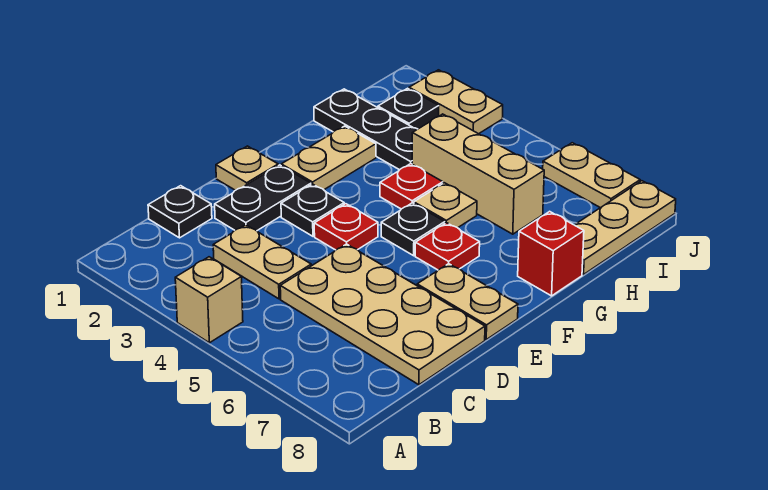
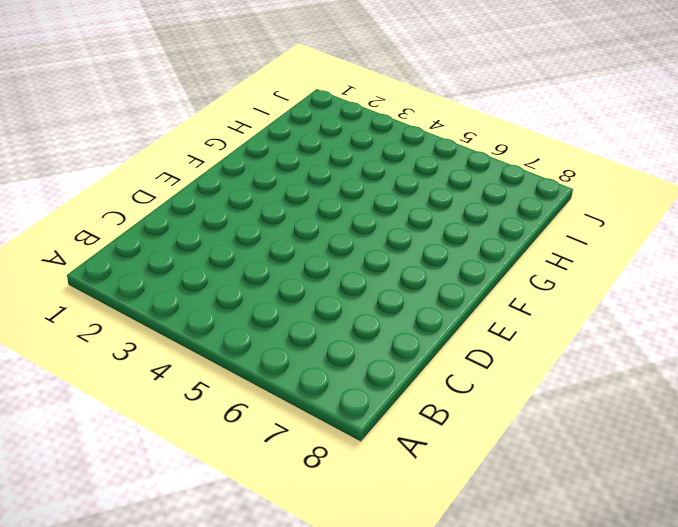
none -> tan 1x1 brick [175,257,243,343]
none -> black 1x1 plate [148,186,212,238]
none -> tan 1x2 plate [213,225,311,299]

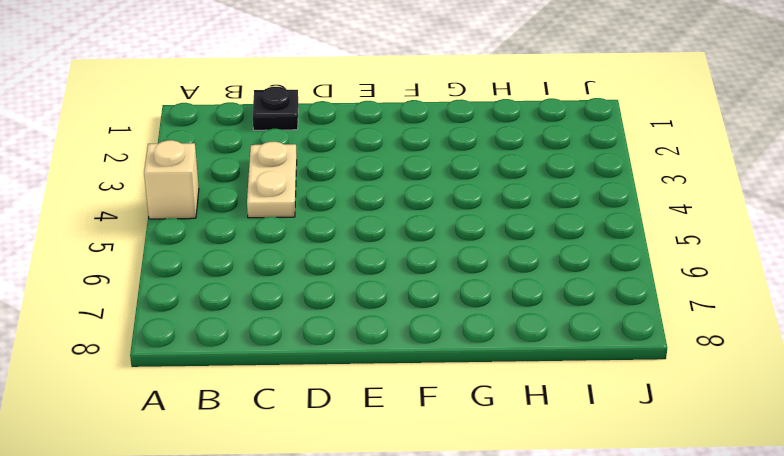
none -> tan 2x4 plate [280,244,485,385]
none -> black 1x2 plate [215,165,311,231]
none -> tan 1x1 plate [216,146,278,190]

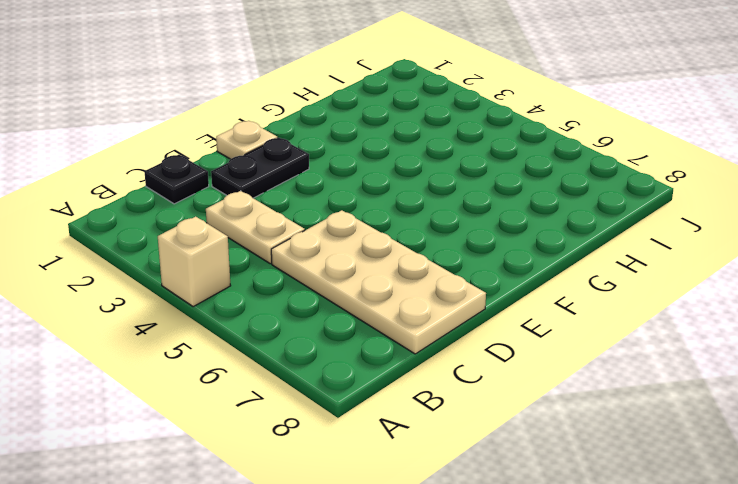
none -> black 1x1 plate [281,184,344,236]
none -> red 1x1 plate [314,204,378,250]
none -> tan 1x2 plate [417,264,518,339]

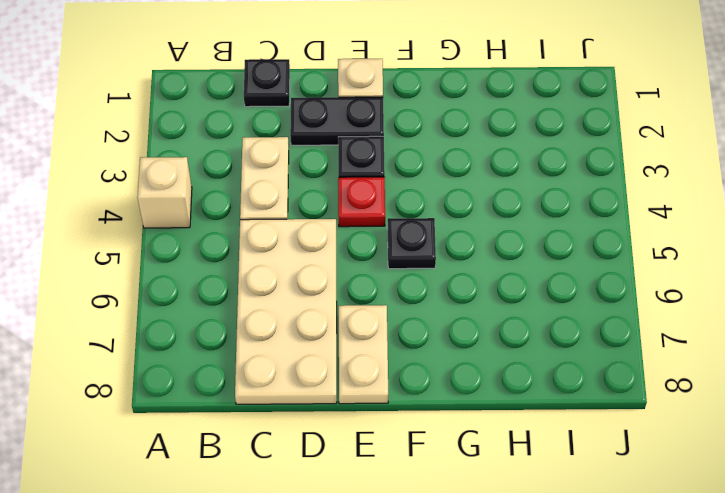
none -> tan 1x2 plate [281,126,376,190]
none -> red 1x1 plate [415,223,480,270]
none -> red 1x1 plate [380,164,443,209]

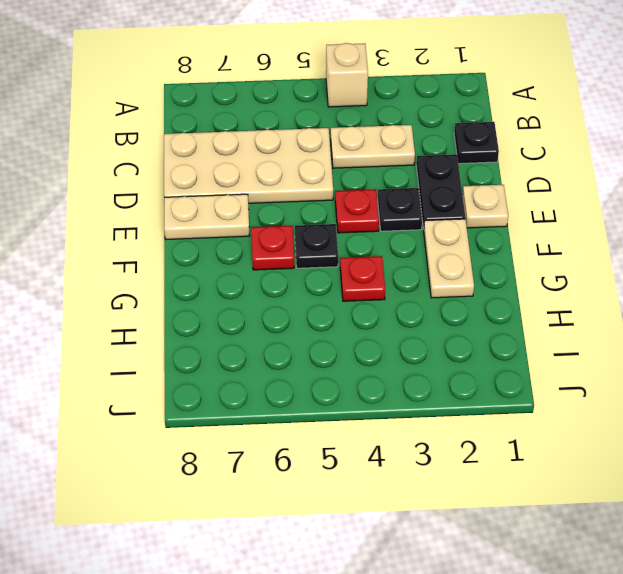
none -> tan 1x1 plate [414,183,477,228]
none -> red 1x1 brick [518,211,584,296]
none -> black 1x3 plate [314,89,417,170]

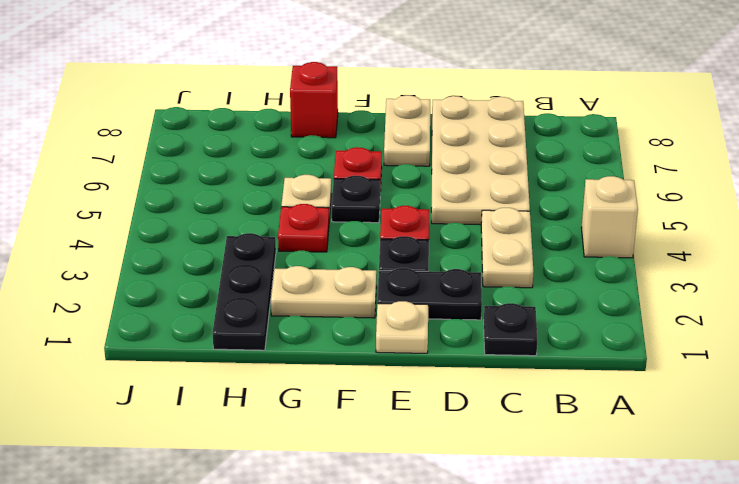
none -> tan 1x3 brick [412,114,544,234]
none -> tan 1x3 plate [575,181,676,275]
none -> black 1x1 plate [378,88,439,129]

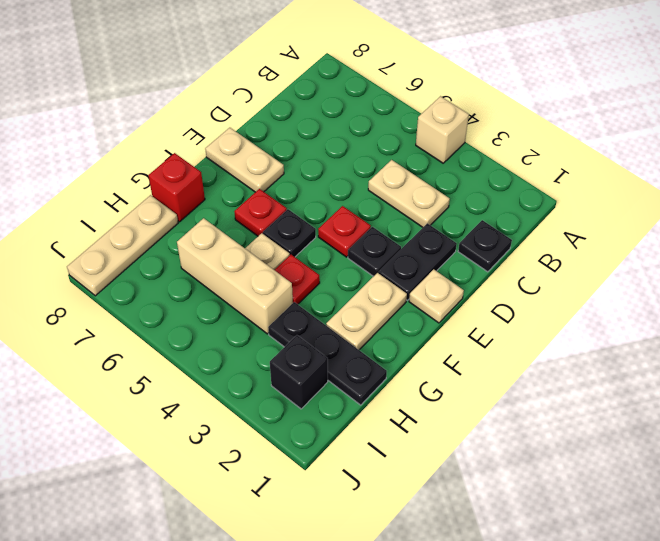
black 1x1 brick [270,335,328,409] -> black 1x1 plate [378,88,439,129]
none -> tan 2x4 plate [280,244,485,385]
none -> tan 1x2 plate [409,70,503,134]
none -> tan 1x2 plate [543,143,640,208]

